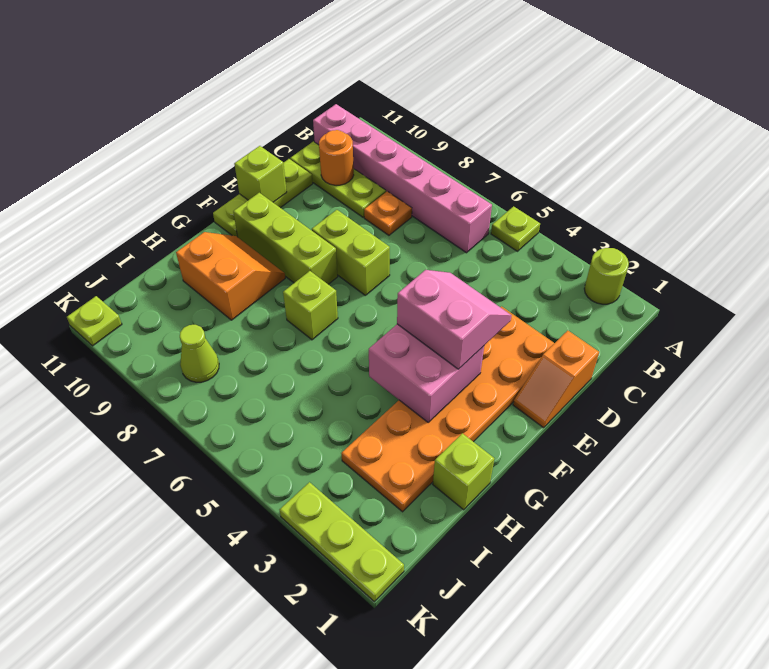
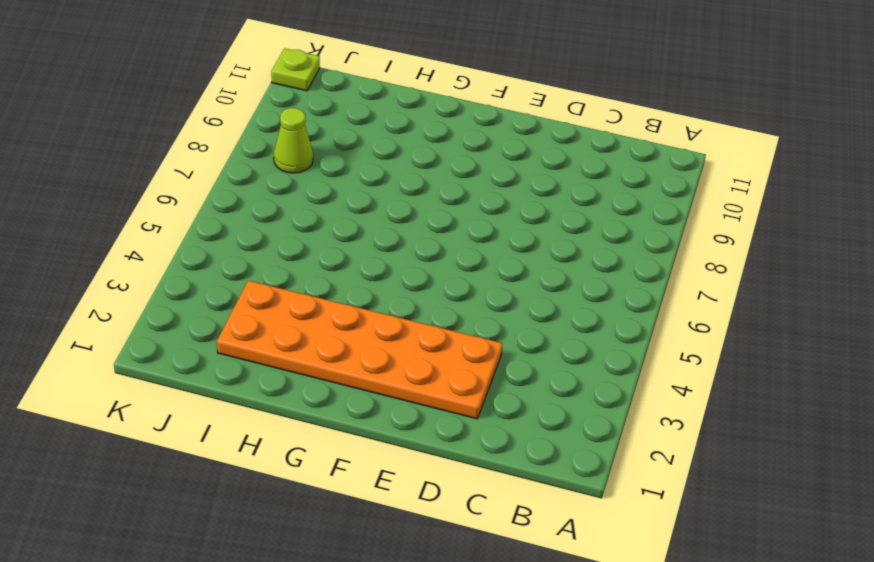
none -> lime 1x1 round brick [584,248,629,304]
none -> lime 1x1 plate [491,206,540,251]
none -> pink 1x6 brick [313,104,492,253]

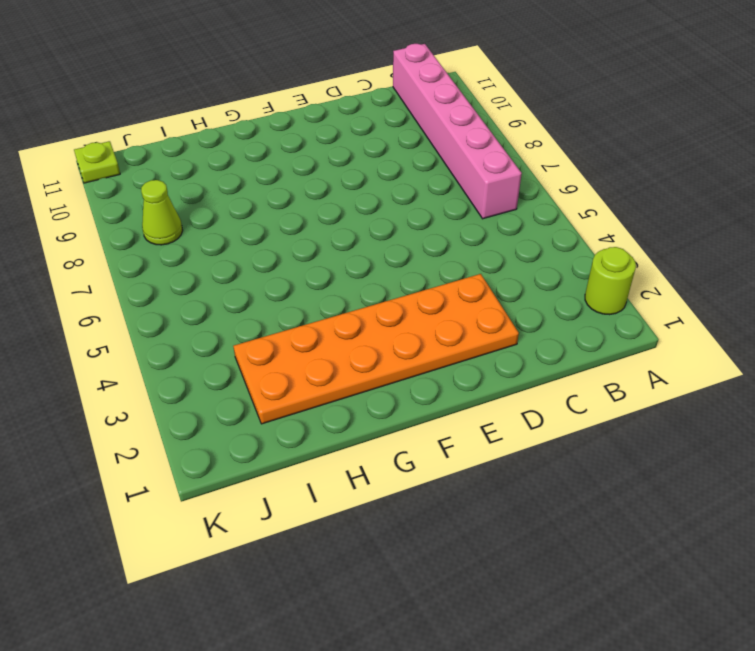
none -> lime 1x1 plate [491,206,540,251]
none -> orange 1x1 plate [364,191,412,235]
none -> lime 1x3 plate [290,142,386,217]

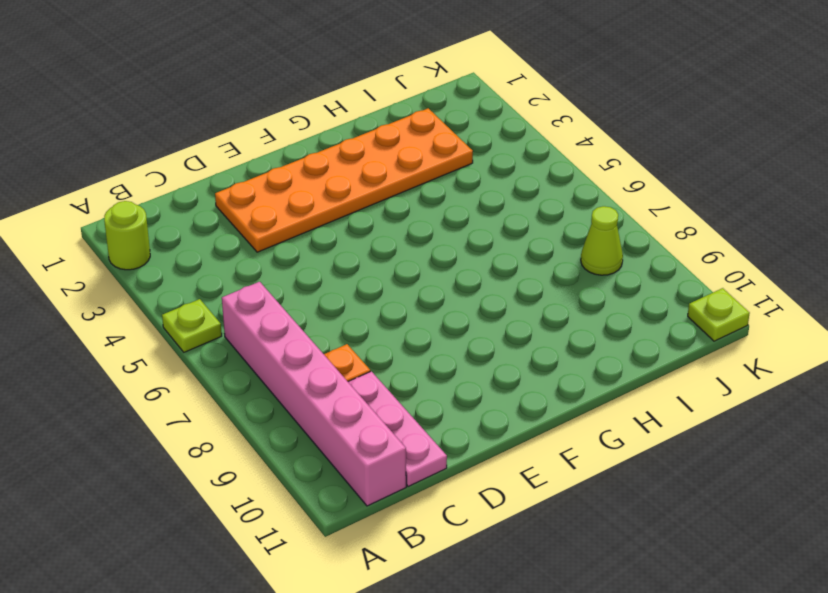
pink 1x3 plate [348,371,447,487] -> lime 1x3 plate [290,142,386,217]
none -> orange 1x2 slope [513,331,599,428]
none -> lime 1x3 plate [213,159,313,237]
none -> lime 1x2 brick [312,210,390,295]

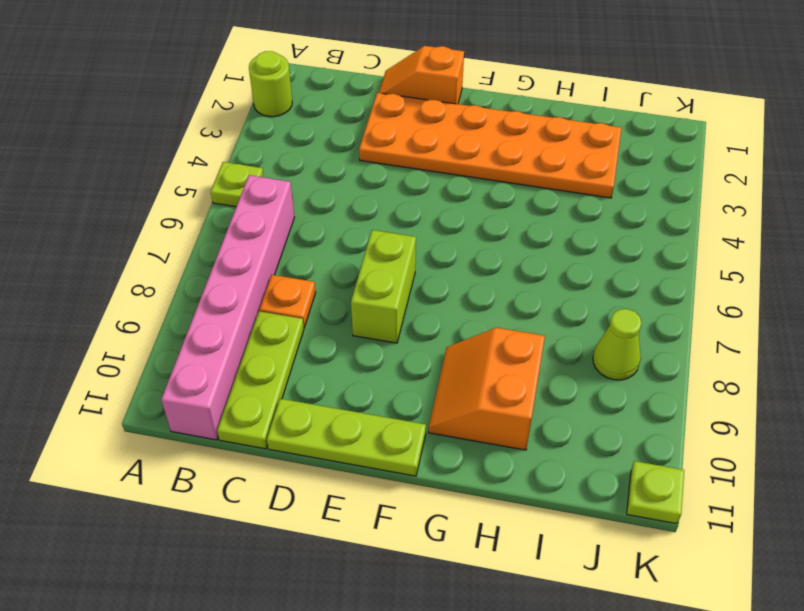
orange 1x2 slope [379,46,464,104] -> orange 1x2 slope turned to [513,331,599,428]
none -> lime 1x3 brick [233,193,338,284]
none -> lime 1x1 brick [283,271,338,340]
none -> lime 1x1 brick [433,433,494,510]

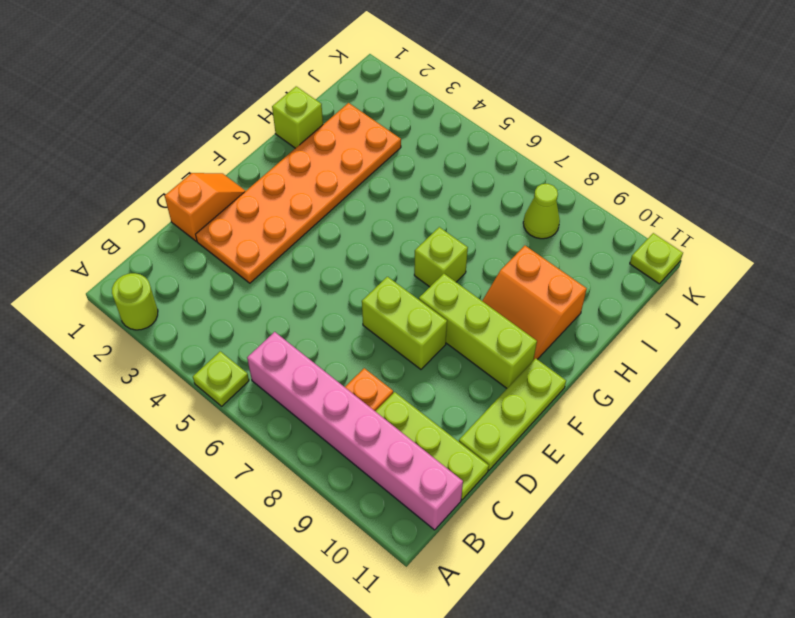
none -> lime 1x3 plate [279,482,404,601]
none -> orange 1x1 round brick [319,130,354,185]
none -> lime 1x1 brick [234,146,287,202]

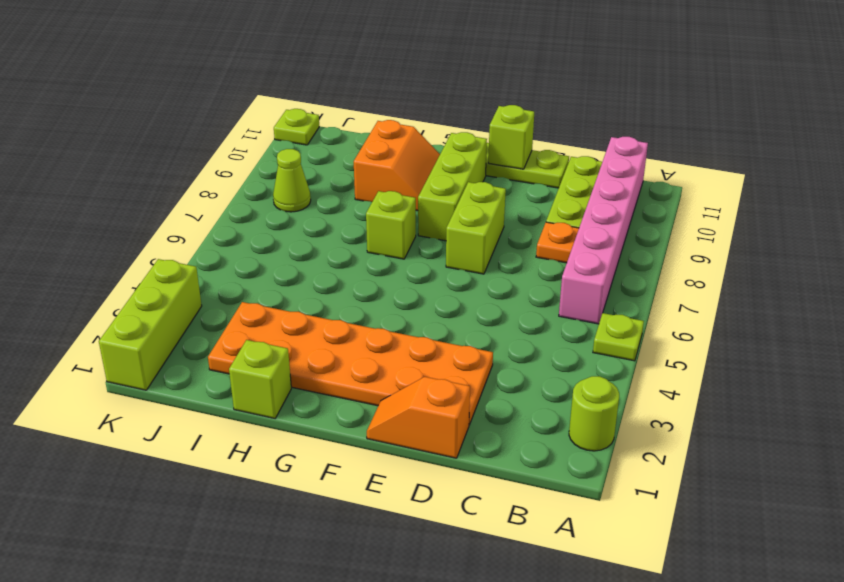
lime 1x3 brick [99,259,202,390] -> lime 1x3 plate [279,482,404,601]
none -> orange 1x1 round brick [319,130,354,185]
none -> pink 2x2 brick [369,324,484,422]
none -> pink 2x2 slope [397,270,512,369]

